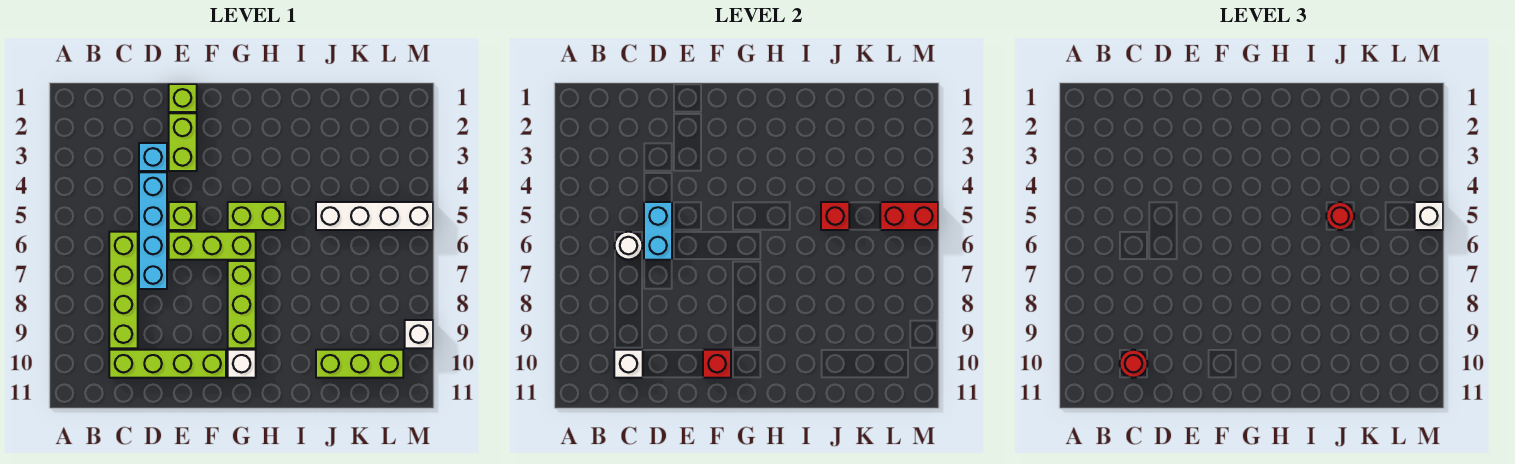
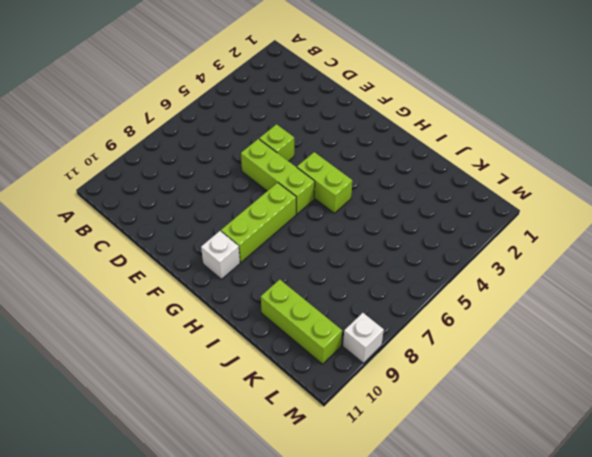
none -> lime 1x4 brick [109,232,138,348]
none -> lime 1x4 brick [109,350,226,378]
none -> cyan 1x1 brick [139,143,167,171]

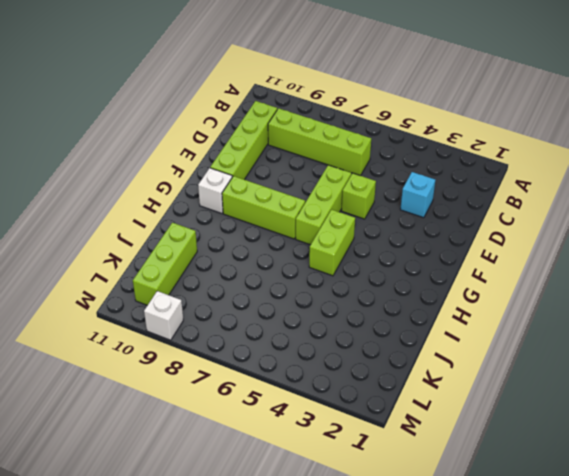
none -> cyan 1x4 brick [139,172,167,289]
none -> lime 1x1 brick [169,84,197,112]
none -> lime 1x2 brick [169,113,197,171]

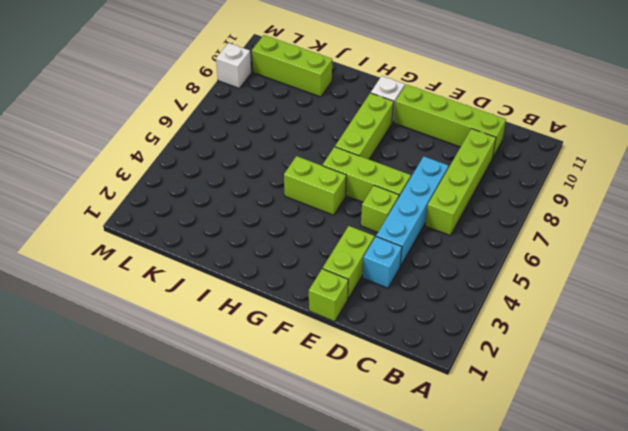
none -> white 1x4 brick [316,202,433,230]
none -> white 1x1 round brick [614,232,643,260]
none -> white 1x1 brick [614,350,643,378]

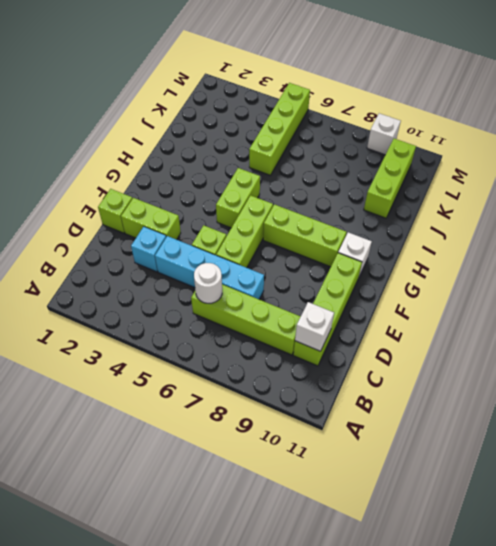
lime 1x4 brick [249,83,310,175] -> white 1x4 brick [316,202,433,230]
none -> cyan 1x2 brick [644,202,672,260]
none -> red 1x1 brick [703,350,731,378]
none -> red 1x1 brick [821,202,849,230]

